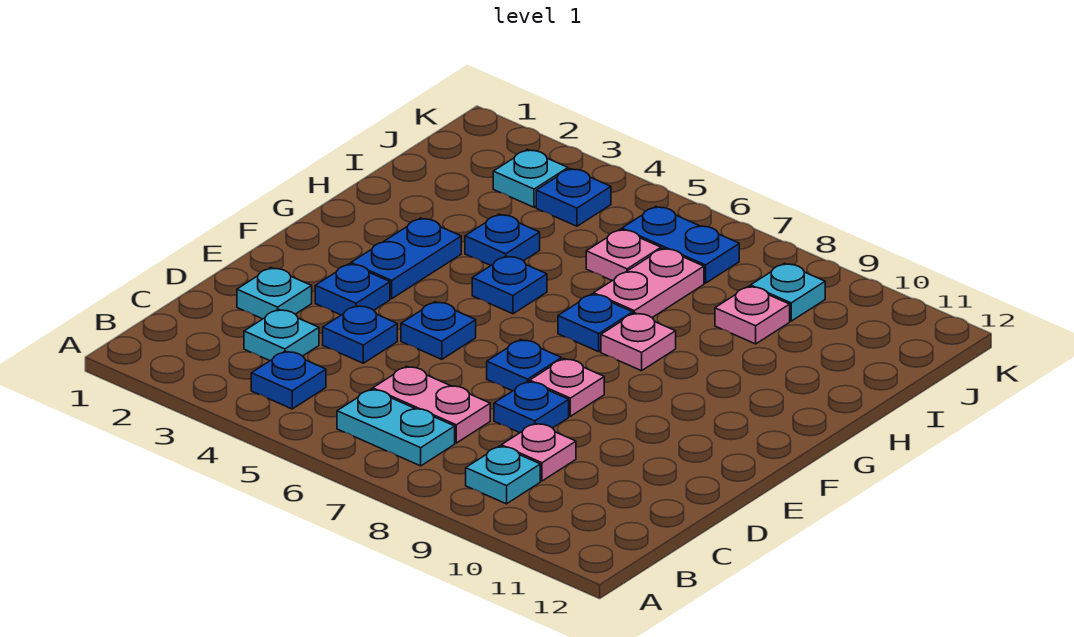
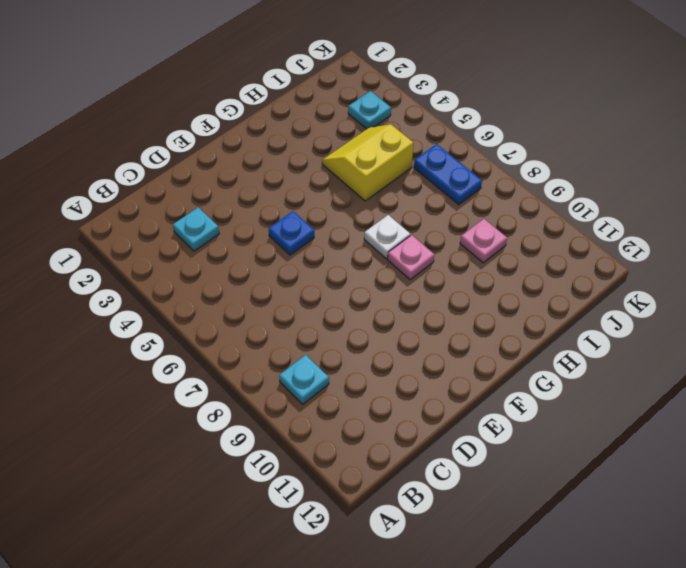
white 1x1 plate [364,215,410,259] -> blue 1x1 plate [558,294,633,352]
yellow 2x2 slope [322,124,413,201] -> blue 1x1 plate [465,214,540,265]
none -> blue 1x1 plate [251,351,326,409]
none -> cyan 1x2 plate [337,389,455,466]
none -> pink 1x2 plate [373,366,490,443]

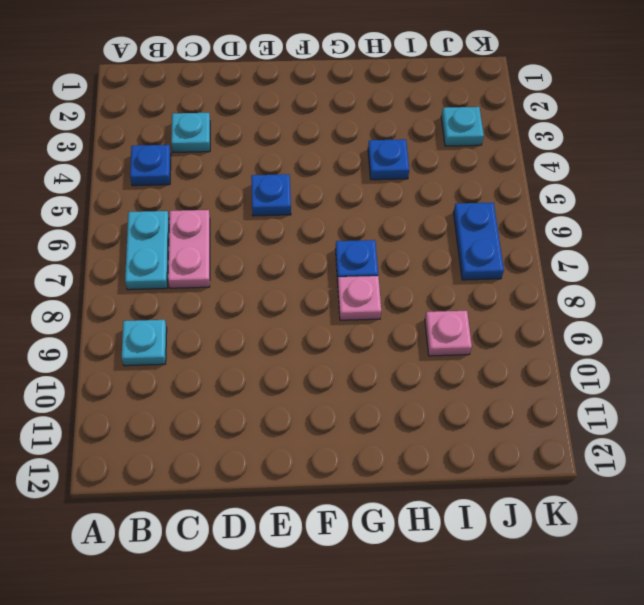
none -> pink 1x1 plate [501,423,576,481]
none -> cyan 1x1 plate [237,268,312,319]
none -> blue 1x1 plate [323,306,397,363]

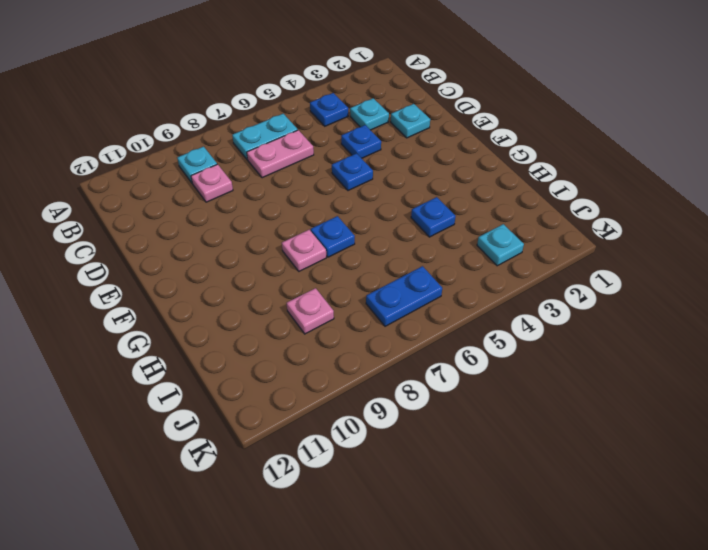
none -> blue 1x1 plate [494,382,569,433]
none -> blue 1x1 plate [315,264,390,315]
none -> blue 1x1 plate [487,340,561,391]

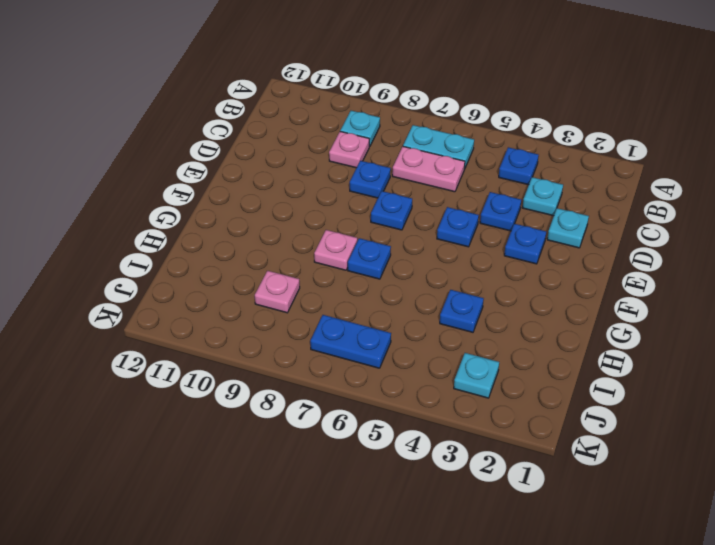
none -> pink 1x1 plate [530,359,604,416]
none -> blue 1x2 plate [351,218,461,299]
none -> blue 1x1 plate [472,256,547,314]

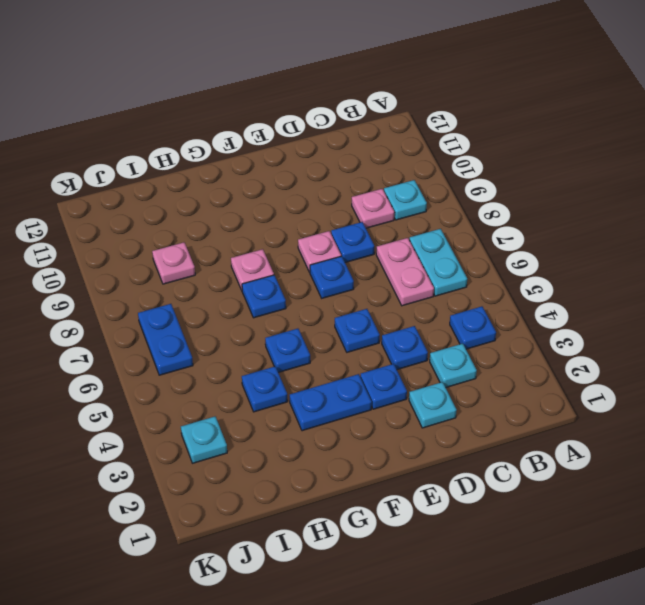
none -> pink 1x2 plate [594,248,704,317]
none -> pink 1x1 plate [586,229,661,281]
none -> blue 1x1 plate [536,169,611,226]

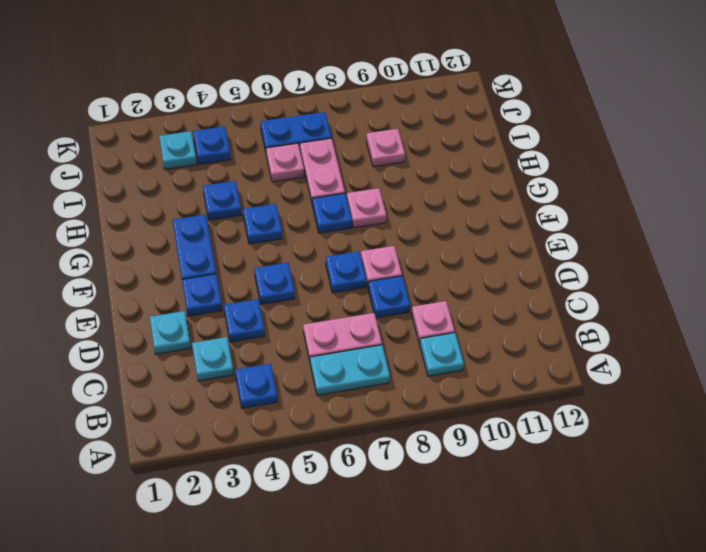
none -> cyan 1x1 plate [751,263,825,321]

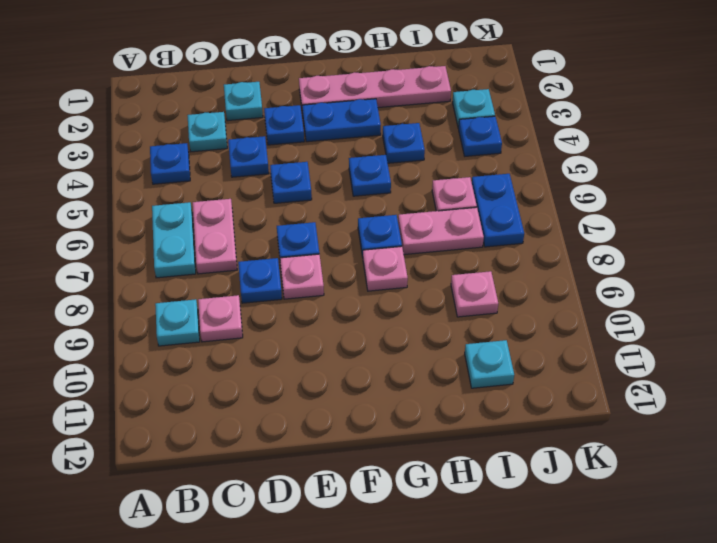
pink 1x4 plate [299,66,451,112] -> none
cyan 1x1 plate [465,340,514,388] -> cyan 1x1 plate moved to [751,263,825,321]

